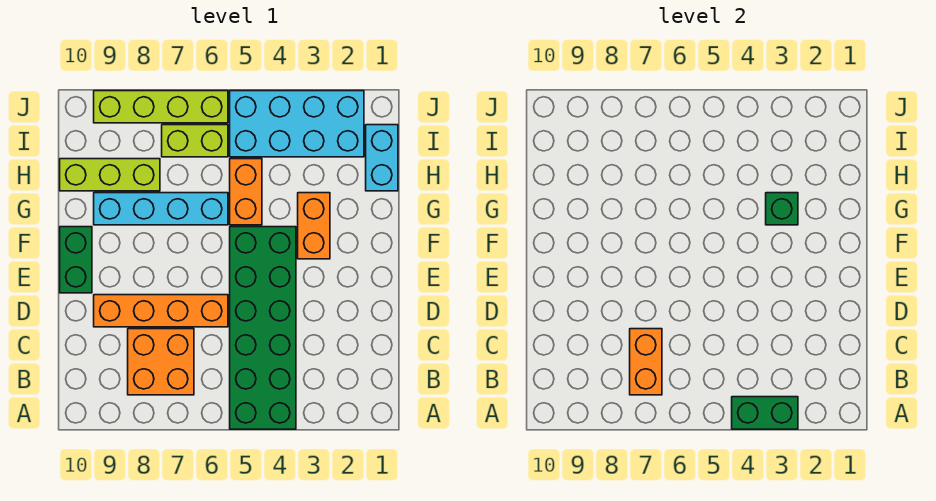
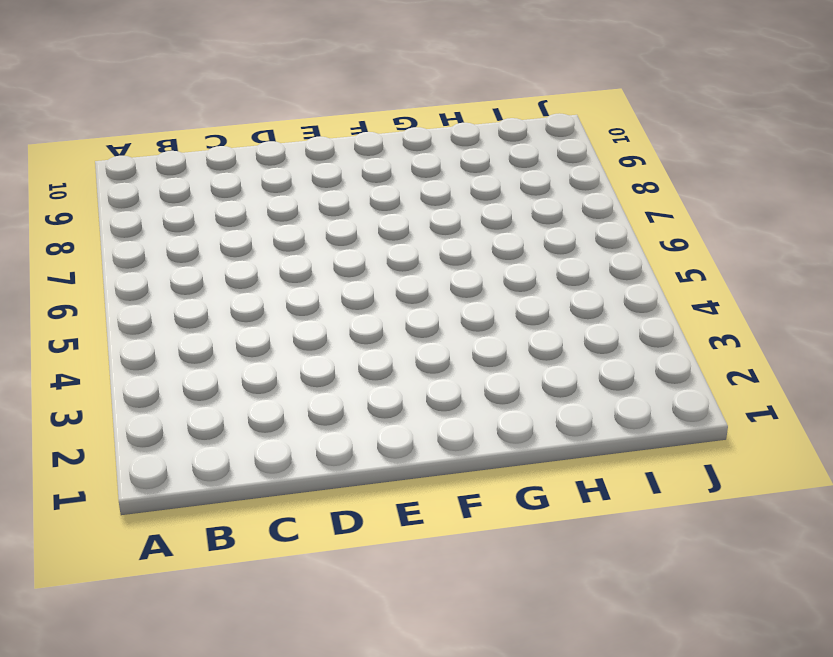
none -> green 2x6 brick [230,227,296,429]
none -> orange 2x2 brick [128,329,194,395]
none -> orange 1x4 brick [94,295,228,327]

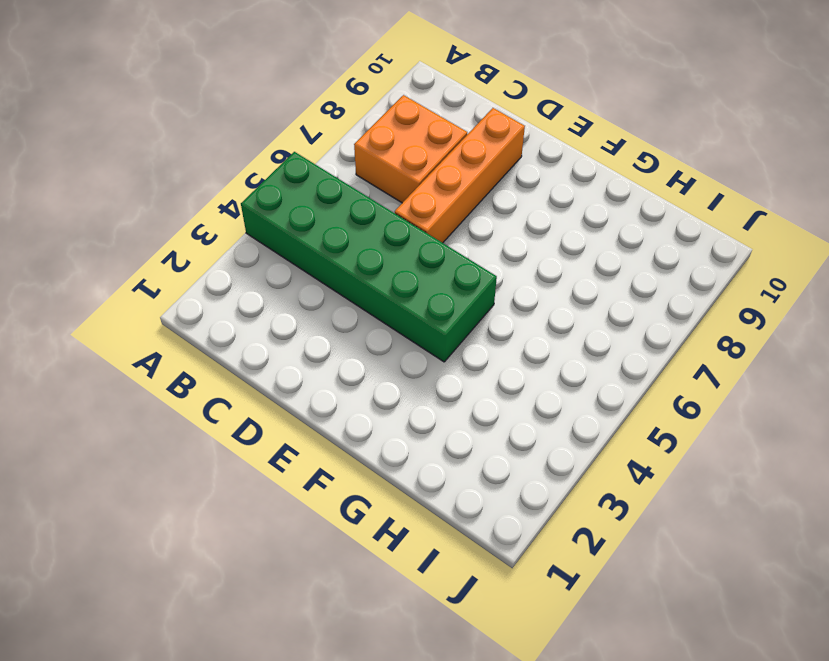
none -> green 1x2 brick [60,227,92,293]
none -> orange 1x2 brick [298,193,330,259]
none -> orange 1x2 brick [230,159,262,225]

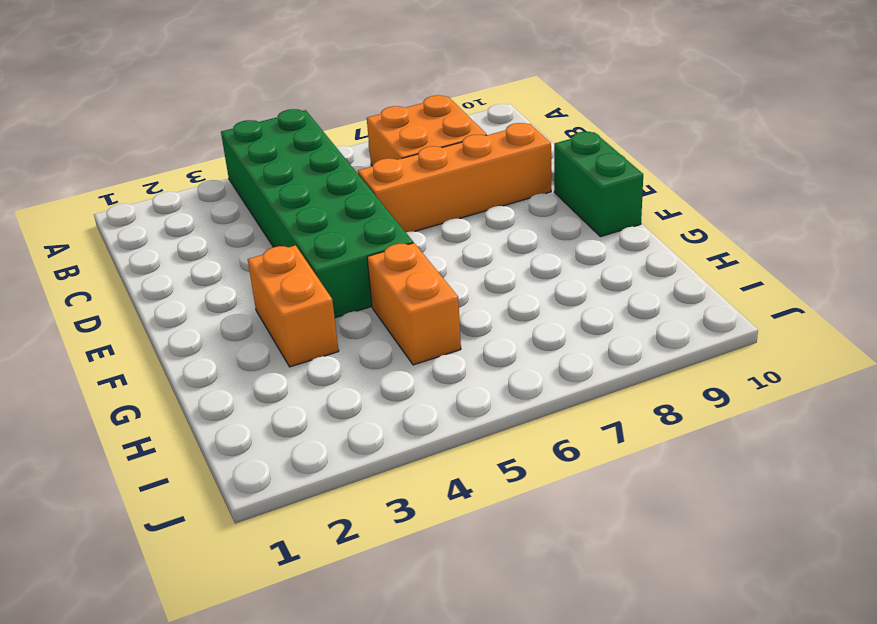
none -> cyan 1x4 brick [94,193,228,225]
none -> cyan 1x2 brick [366,125,398,191]
none -> lime 1x3 brick [60,159,160,191]

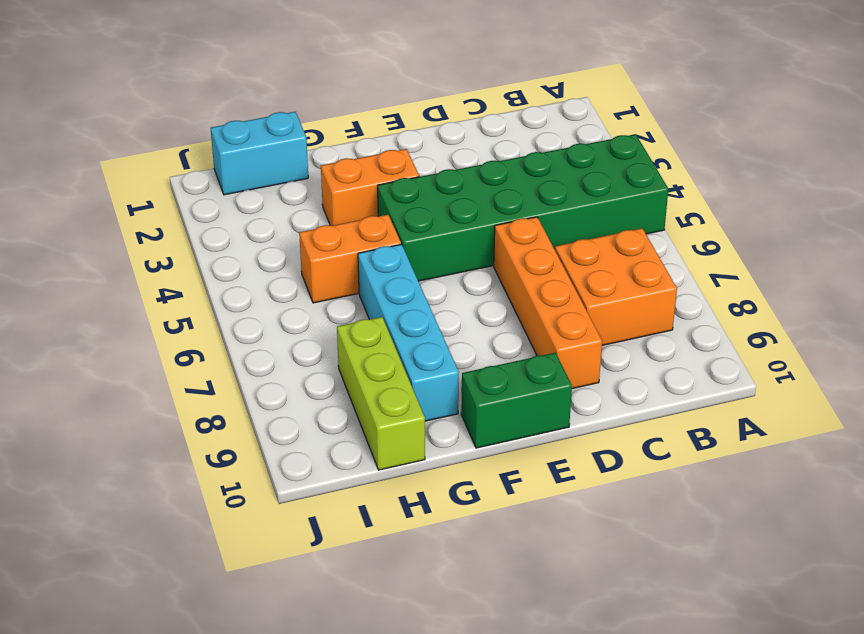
none -> cyan 2x4 brick [230,91,364,157]
none -> lime 1x2 brick [162,125,228,157]
none -> lime 1x4 brick [94,91,228,123]

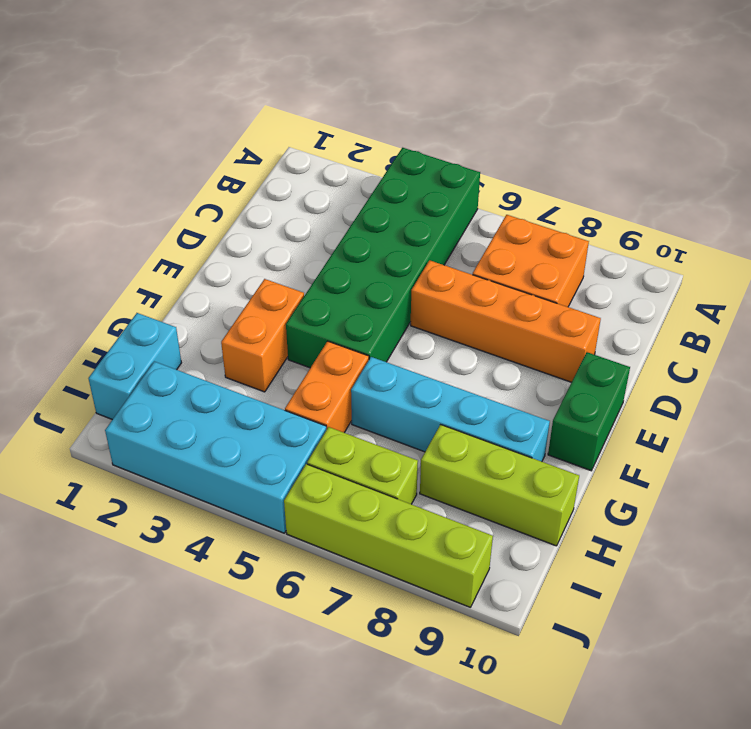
none -> green 1x2 brick [732,397,798,429]
none -> orange 1x2 brick [630,329,662,395]
none -> green 1x1 brick [766,193,798,225]

